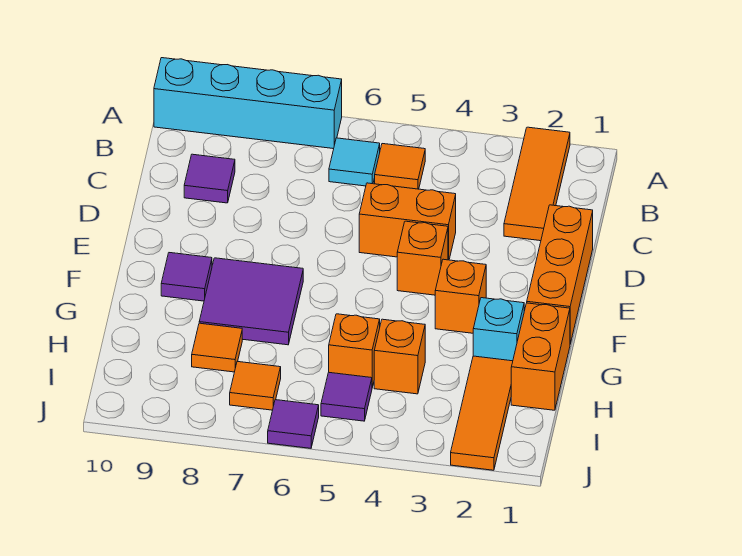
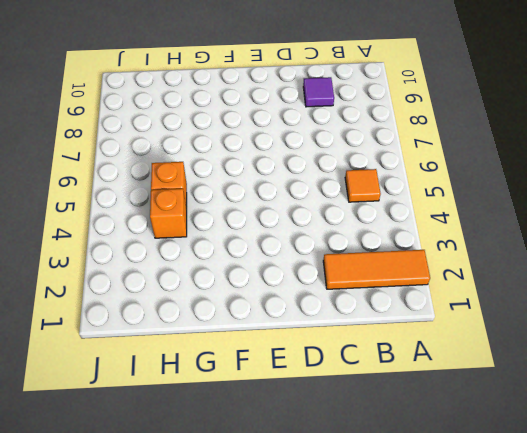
none -> cyan 1x4 brick [154,58,342,149]
none -> cyan 1x1 tile [329,138,380,186]
none -> orange 1x3 brick [527,205,593,344]

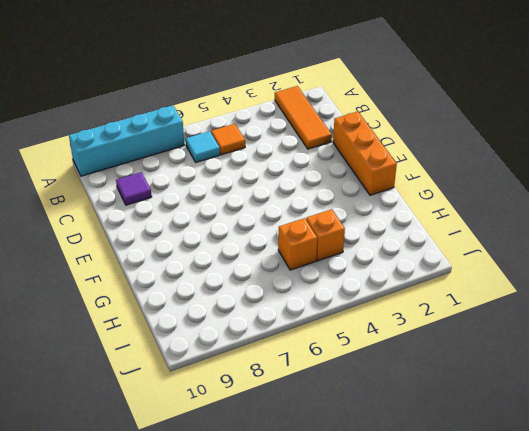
none -> orange 1x2 brick [359,183,456,260]
none -> orange 1x1 brick [397,221,448,295]
none -> orange 1x1 brick [435,259,486,333]

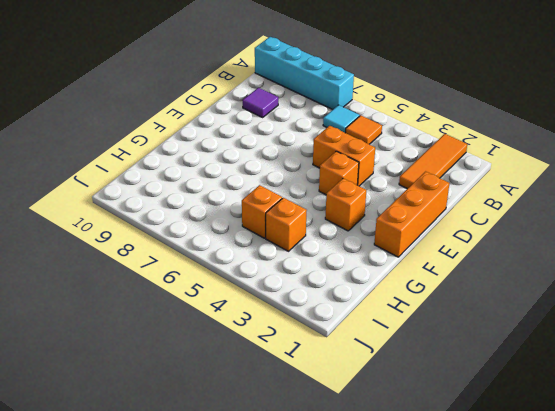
none -> purple 2x2 tile [199,258,303,345]
none -> purple 1x1 tile [161,253,212,301]
none -> orange 1x2 brick [511,303,570,410]

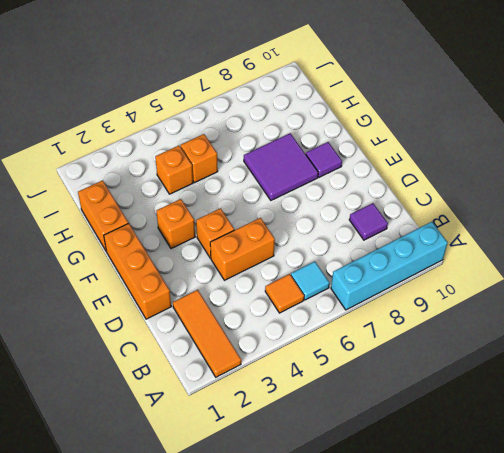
none -> cyan 1x1 brick [473,298,524,361]
none -> orange 1x3 tile [451,356,513,470]
none -> orange 1x1 tile [192,323,242,372]

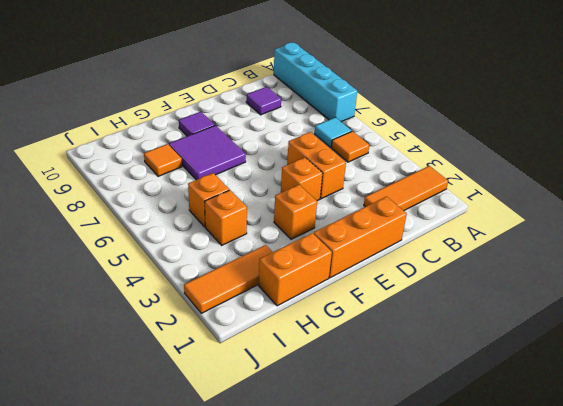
none -> cyan 1x1 brick [473,298,524,361]
none -> purple 1x1 tile [321,372,372,421]
none -> orange 1x1 tile [230,361,281,410]

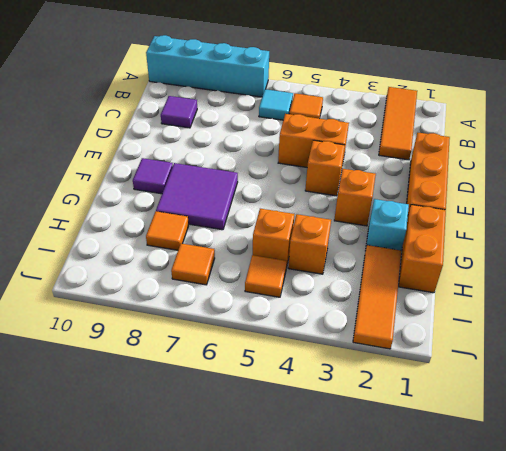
orange 1x1 tile [245,255,287,297] -> purple 1x1 tile [321,372,372,421]
none -> purple 1x1 tile [268,400,319,448]

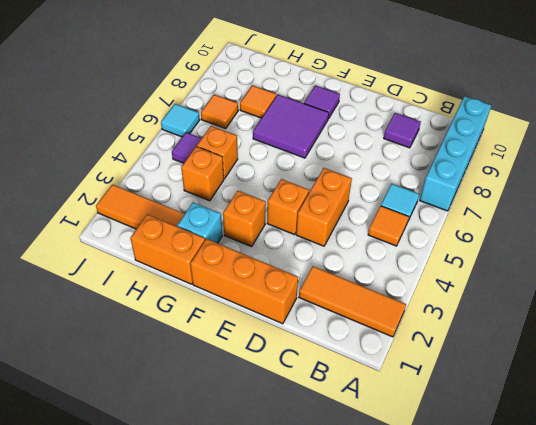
cyan 1x1 tile [161,104,200,137] -> purple 1x1 tile [268,400,319,448]

